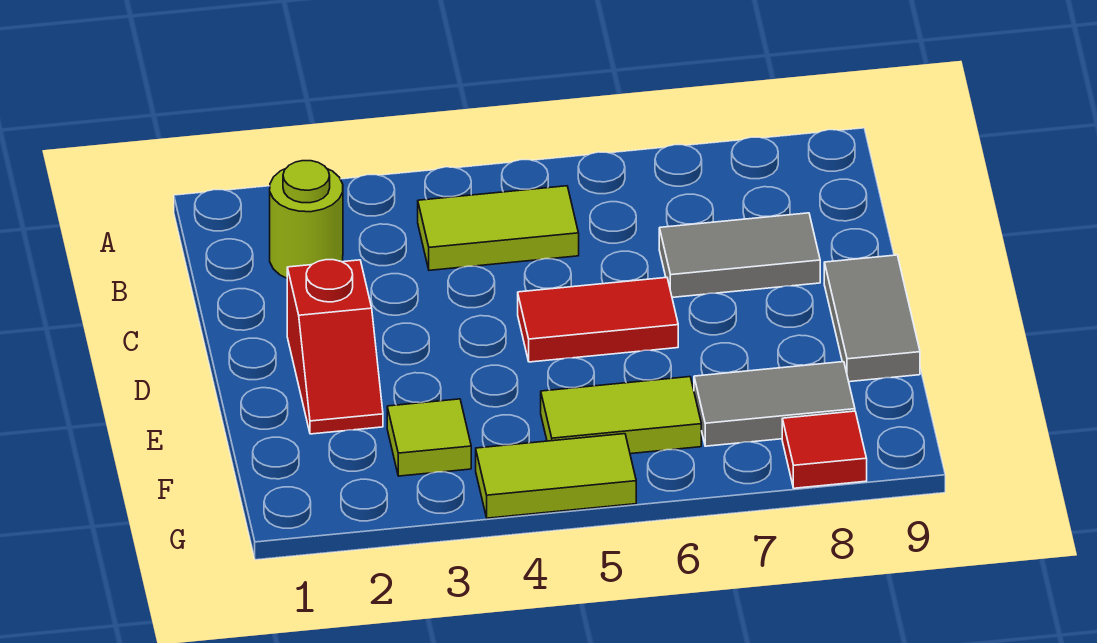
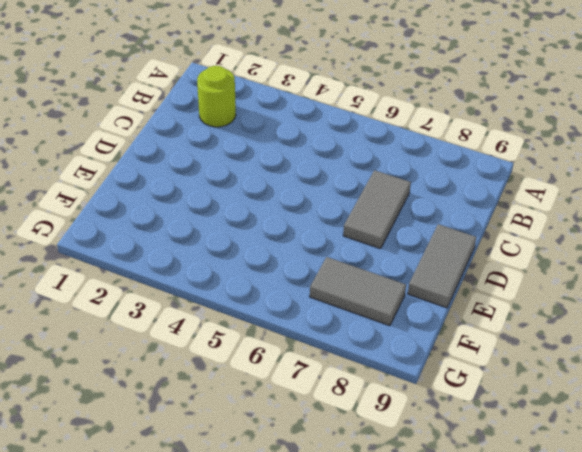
grey 1x2 tile [343,170,411,249] -> grey 1x2 tile turned to [659,213,820,297]
none -> lime 1x2 tile [418,186,579,270]
none -> red 1x2 slope [287,260,383,434]

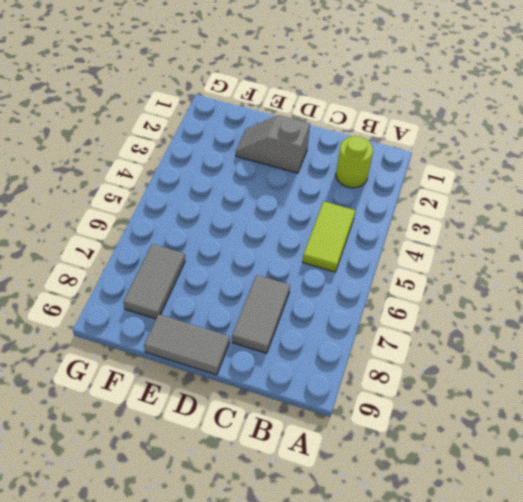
grey 1x2 slope [236,115,310,173] -> red 1x2 slope [287,260,383,434]
none -> red 1x2 tile [518,278,678,362]
none -> lime 1x1 tile [387,399,471,476]

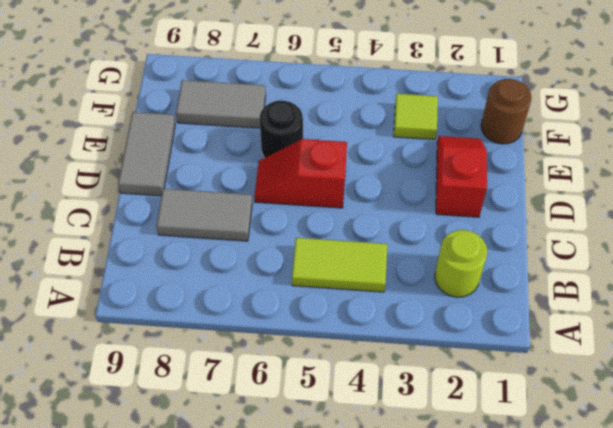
red 1x2 slope [254,139,347,208] -> red 1x2 tile [518,278,678,362]
black 1x1 round brick [260,101,303,158] -> none
brown 1x1 round brick [481,79,532,144] -> none
none -> lime 1x2 tile [541,377,701,454]
none -> lime 1x2 tile [476,434,636,518]

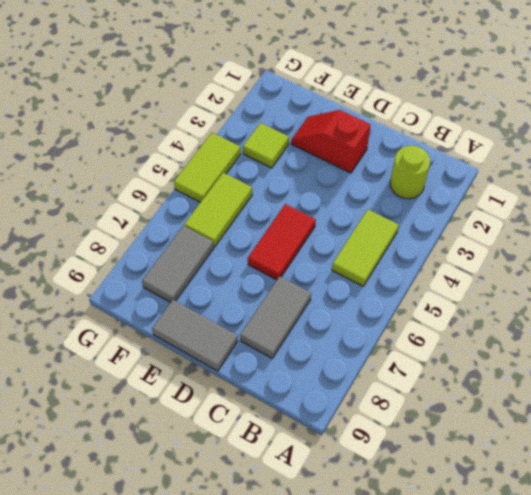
none -> red 1x1 tile [782,411,867,488]

